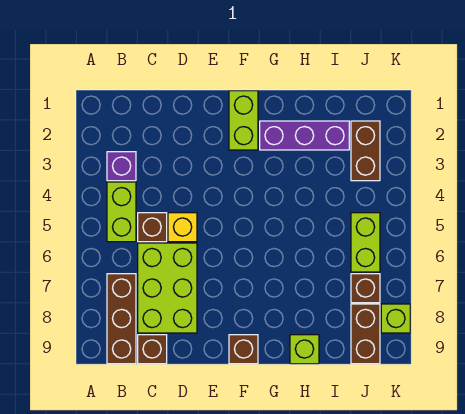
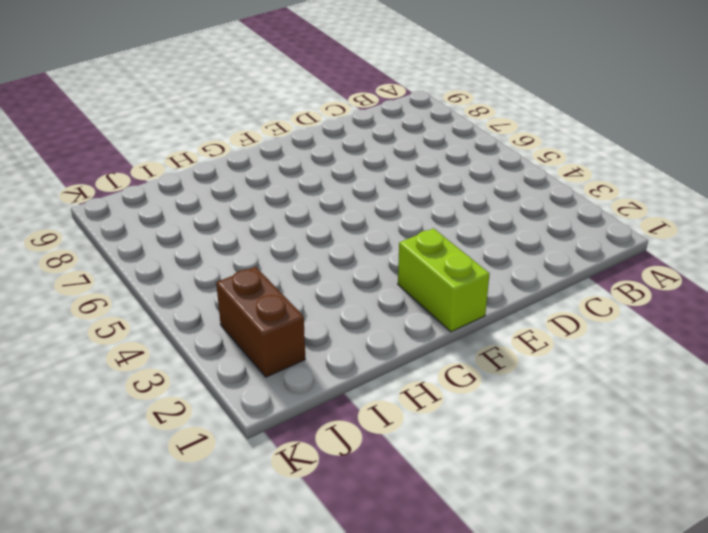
none -> purple 1x1 brick [107,152,136,181]
none -> lime 1x2 brick [107,182,136,242]
none -> brown 1x3 brick [107,274,136,364]

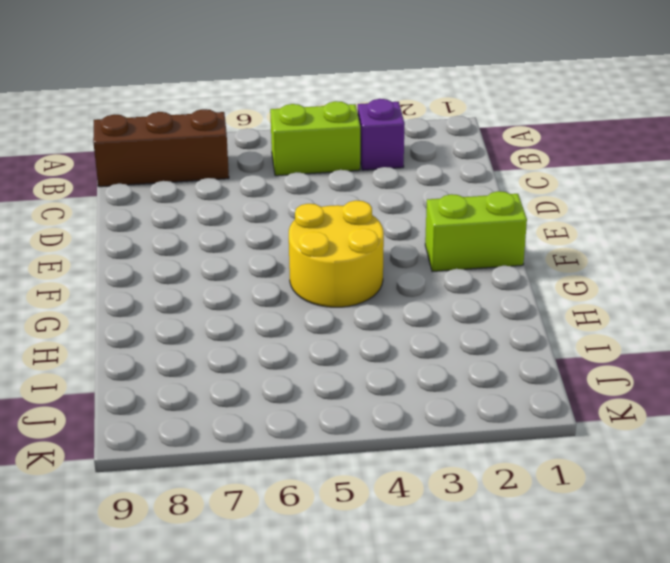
yellow 2x2 round brick [289,200,384,307] -> none
none -> brown 1x1 brick [138,213,167,242]
none -> lime 2x3 brick [138,243,197,333]
none -> brown 1x1 brick [138,335,167,364]

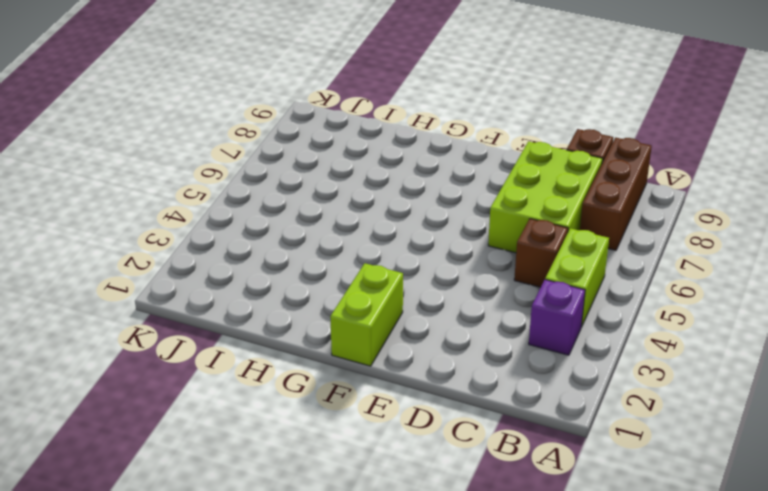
none -> yellow 1x1 brick [168,213,197,242]
none -> brown 1x1 brick [229,335,258,364]
none -> purple 1x3 brick [260,121,349,150]

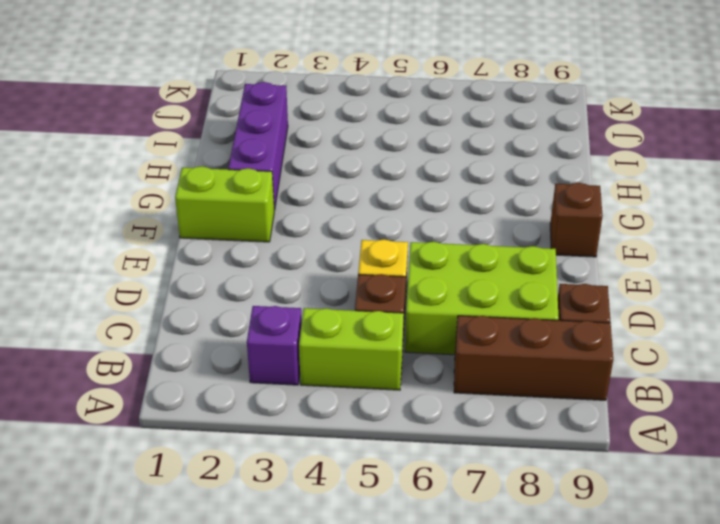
none -> lime 1x1 brick [290,335,319,364]
none -> brown 1x2 brick [351,121,380,181]
none -> lime 1x2 brick [351,213,380,272]

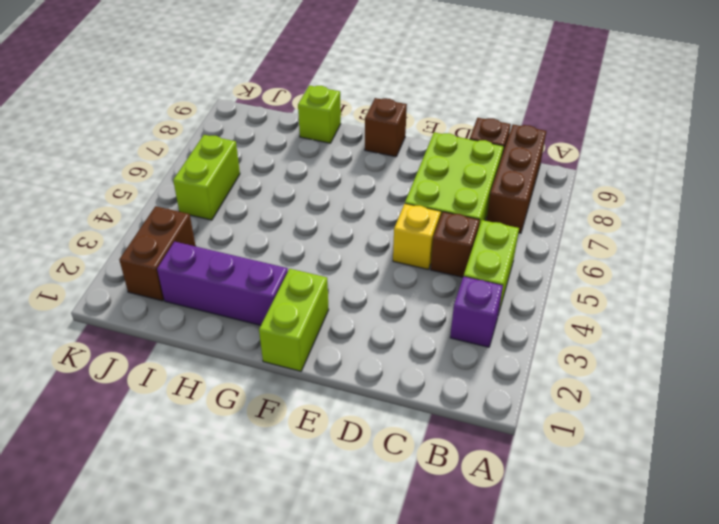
none -> brown 1x1 brick [351,274,380,303]
none -> brown 1x2 brick [351,304,380,364]
none -> lime 1x1 brick [381,304,410,333]

